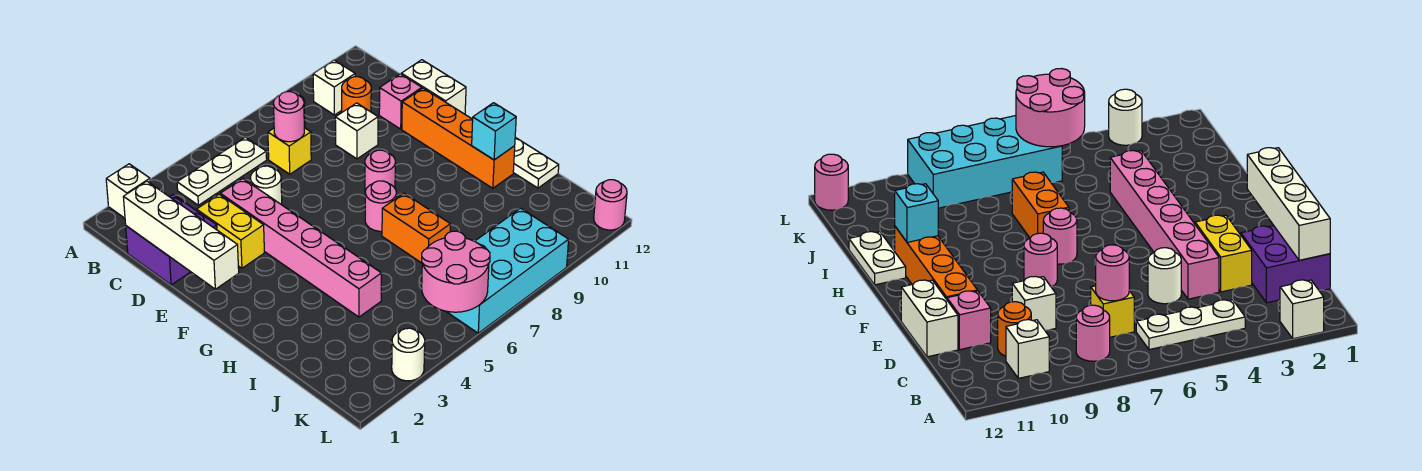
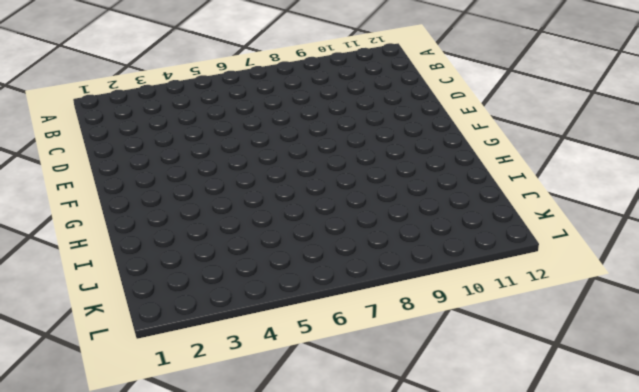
none -> white 1x1 brick [106,164,150,218]
none -> white 1x3 plate [177,137,267,205]
none -> pink 1x1 round brick [1076,305,1110,361]

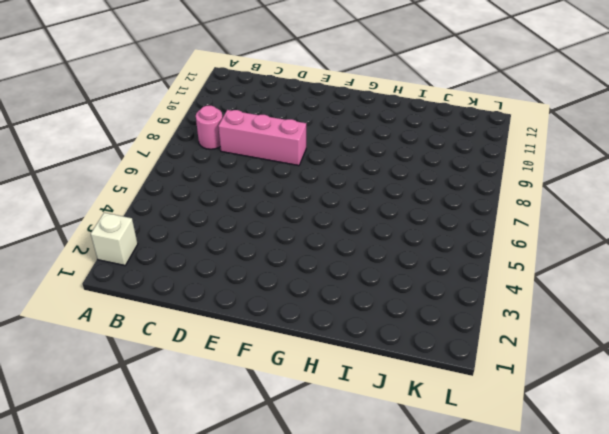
pink 1x3 brick [218,110,306,166] -> none
none -> white 1x3 plate [177,137,267,205]
none -> white 1x1 brick [313,60,355,115]
none -> purple 2x2 brick [126,195,217,285]

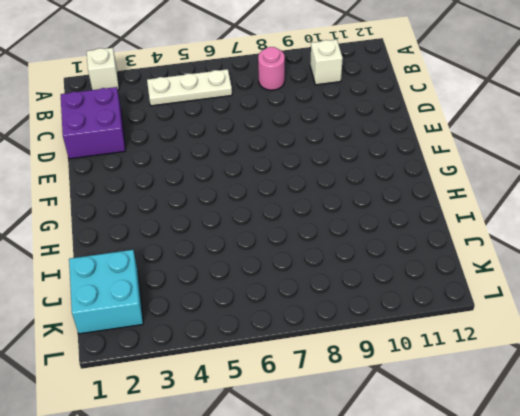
cyan 2x2 brick [69,250,143,334] -> none
none -> yellow 1x1 brick [268,128,311,174]
none -> orange 1x1 round brick [342,77,371,112]
none -> yellow 1x2 brick [197,194,264,268]

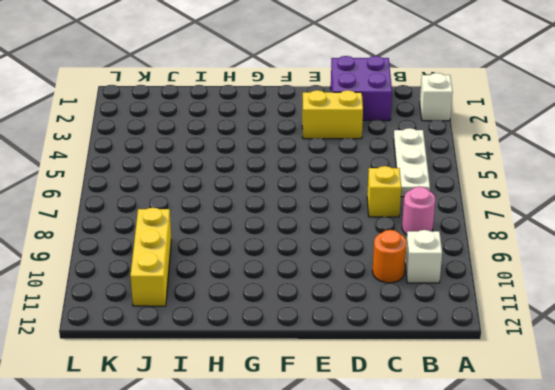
yellow 1x3 brick [130,208,171,306] -> none
none -> pink 1x6 brick [220,179,381,317]
none -> white 1x1 round brick [250,166,282,205]
none -> white 1x1 brick [335,103,378,159]

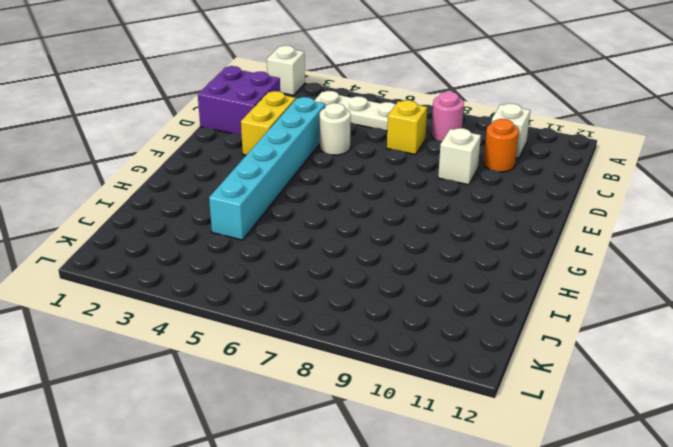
cyan 1x6 brick [209,97,325,240] -> pink 1x6 brick [220,179,381,317]
none -> pink 1x1 brick [379,74,422,129]
none -> white 1x2 brick [401,60,466,114]
none -> orange 1x4 brick [402,88,515,188]

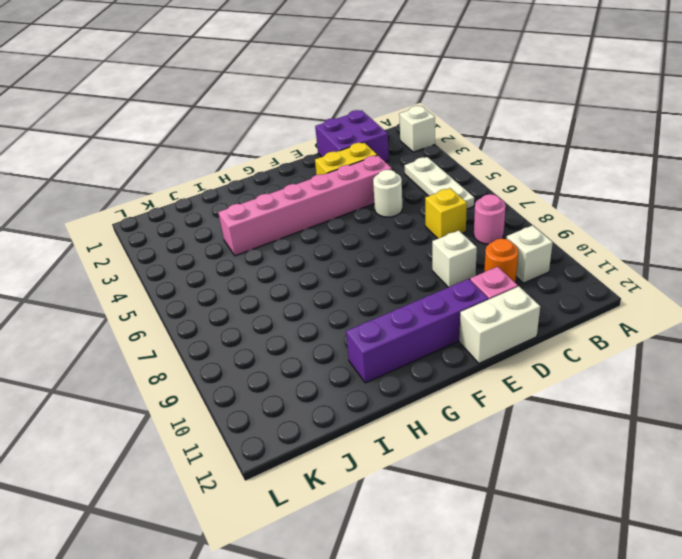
purple 1x4 brick [346,279,488,383] -> orange 1x4 brick [402,88,515,188]
none -> pink 1x1 round brick [365,150,395,191]
none -> pink 1x1 round brick [365,181,396,231]
none -> orange 1x2 brick [382,193,450,263]

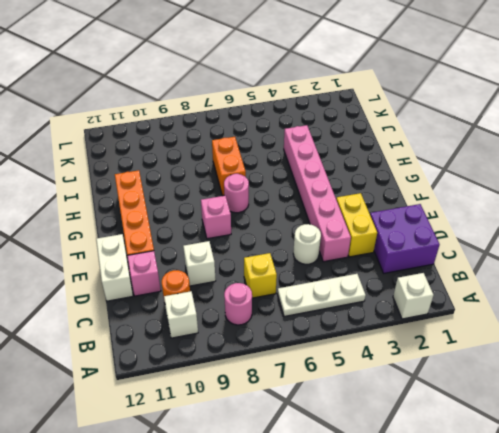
pink 1x1 brick [201,196,231,239] -> pink 1x1 round brick [365,150,395,191]
none -> white 1x2 plate [513,137,559,188]
none -> cyan 2x4 brick [446,208,569,333]
none -> white 1x1 round brick [392,328,425,381]

